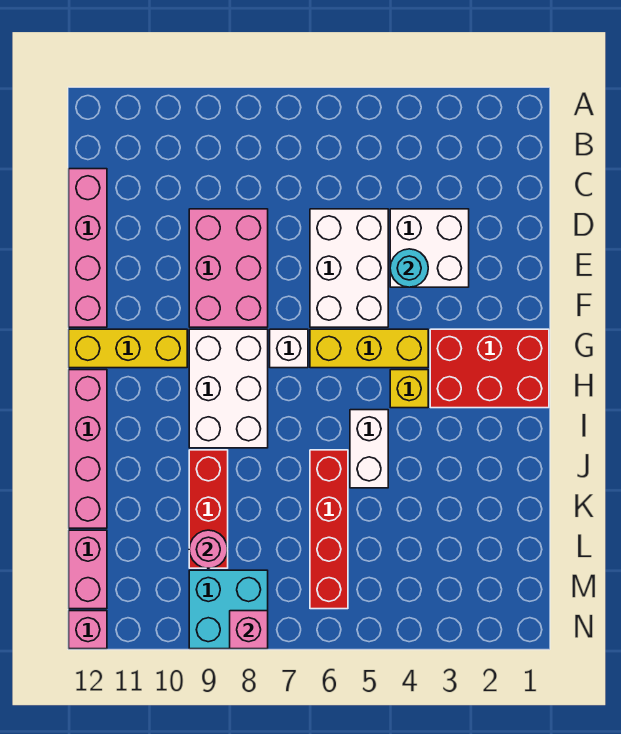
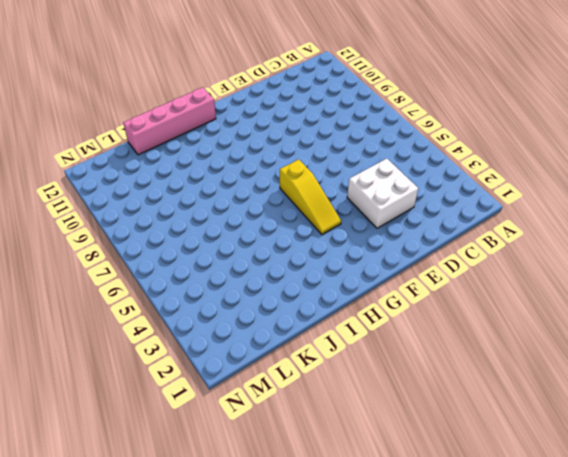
yellow 1x3 slope [280,159,341,234] -> yellow 1x3 brick [310,329,428,368]
none -> pink 1x4 brick [69,169,107,327]
none -> white 2x3 brick [310,209,388,327]
none -> pink 2x3 brick [189,209,268,327]

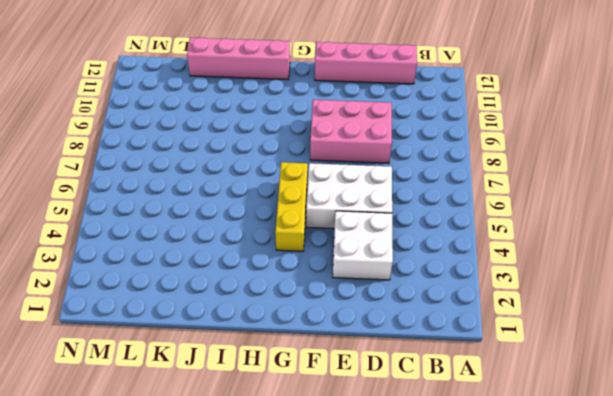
none -> red 2x3 brick [430,329,549,408]
none -> white 1x1 brick [270,329,308,368]
none -> white 2x3 brick [189,329,268,448]

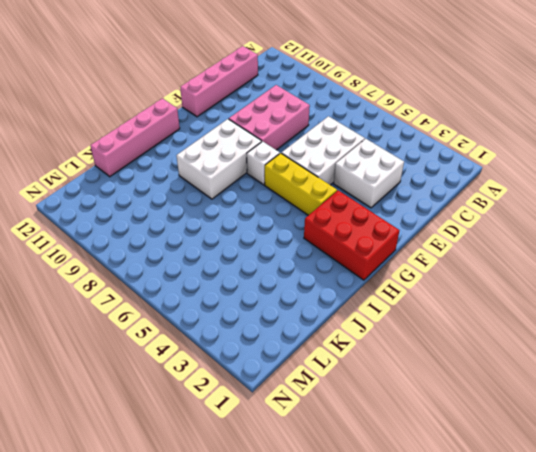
none -> yellow 1x3 brick [69,329,187,368]
none -> yellow 1x1 brick [390,370,428,408]
none -> white 1x2 brick [350,410,388,488]

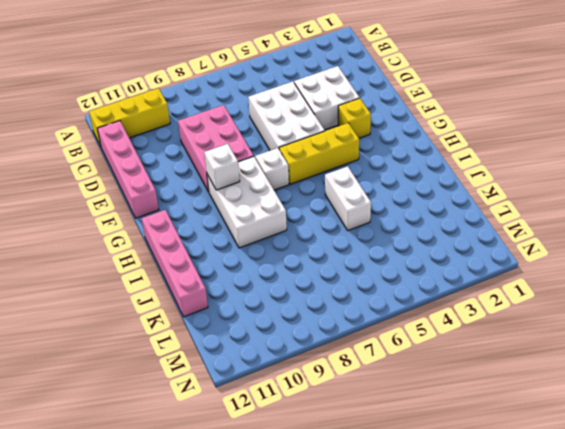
yellow 1x3 brick [89,88,170,146] -> yellow 1x3 brick moved to [69,329,187,368]
yellow 1x1 brick [338,98,371,138] -> yellow 1x1 brick moved to [390,370,428,408]
white 1x1 brick [204,144,240,190] -> none
none -> red 2x3 brick [430,329,549,408]
none -> red 1x4 brick [310,450,348,609]
none -> red 1x3 brick [189,450,228,568]

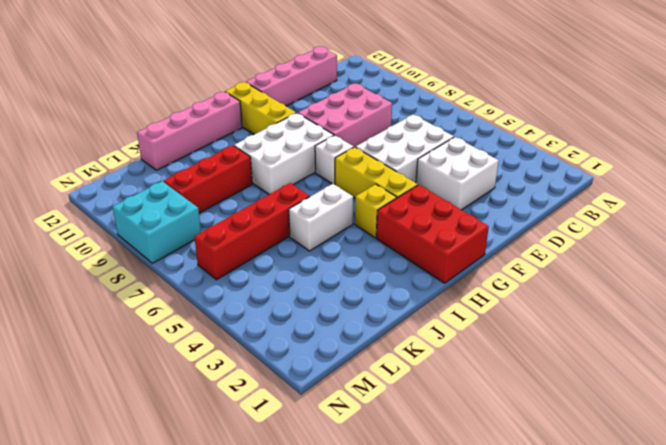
none -> pink 1x2 brick [69,530,107,609]
none -> pink 1x1 brick [69,611,107,649]
none -> cyan 1x1 round brick [390,249,428,287]

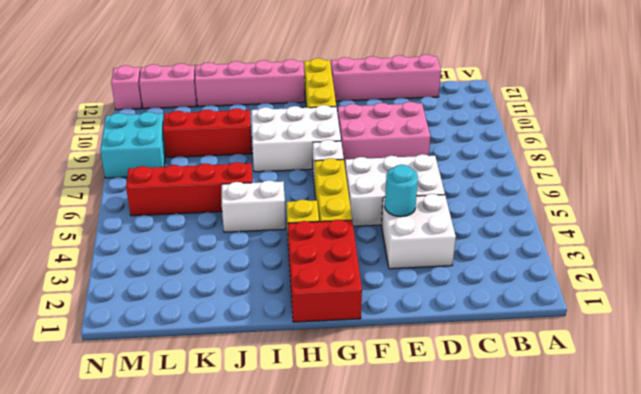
none -> pink 1x1 round brick [189,530,228,568]
none -> pink 1x1 brick [230,611,268,649]

